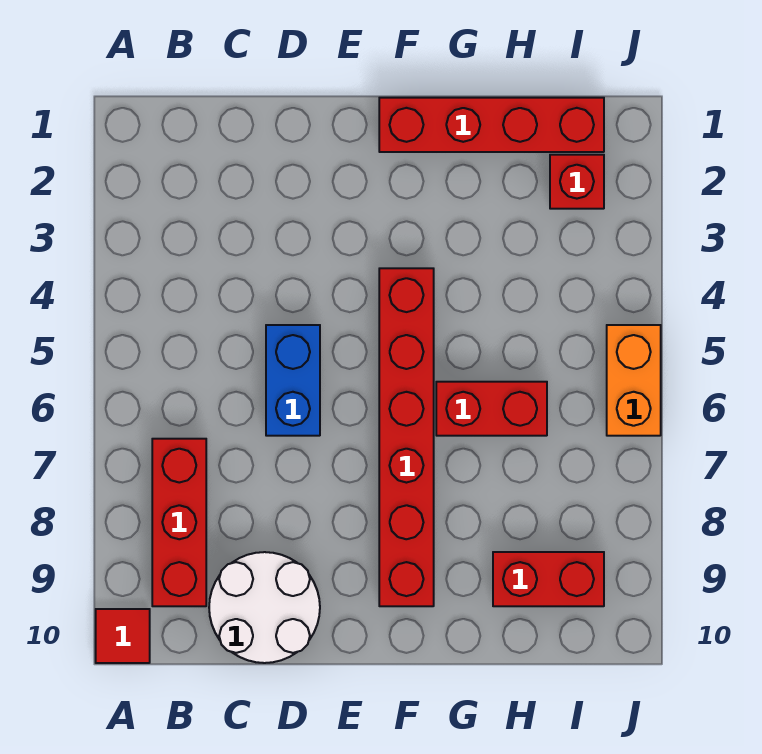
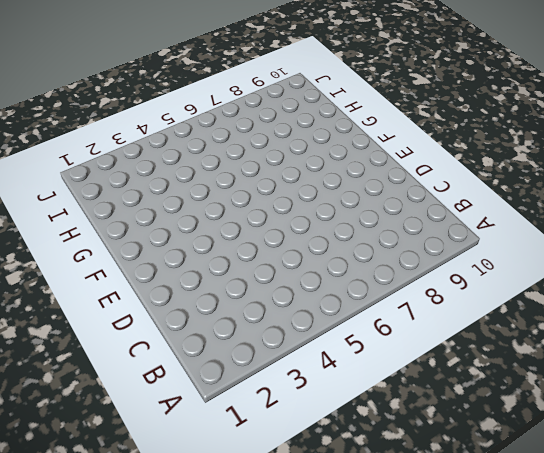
none -> red 1x1 tile [96,609,150,663]
none -> red 1x3 brick [152,439,206,606]

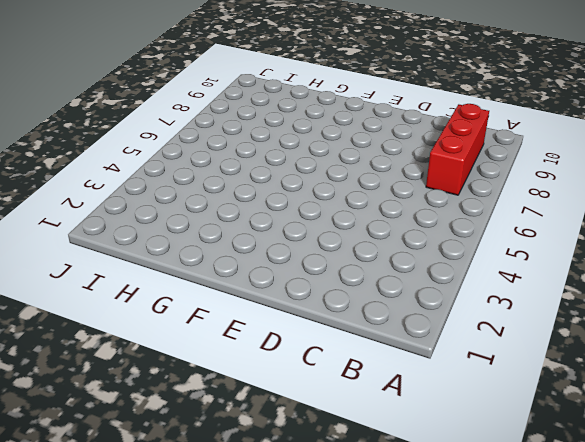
none -> red 1x1 tile [96,609,150,663]
none -> white 2x2 round brick [209,552,320,663]

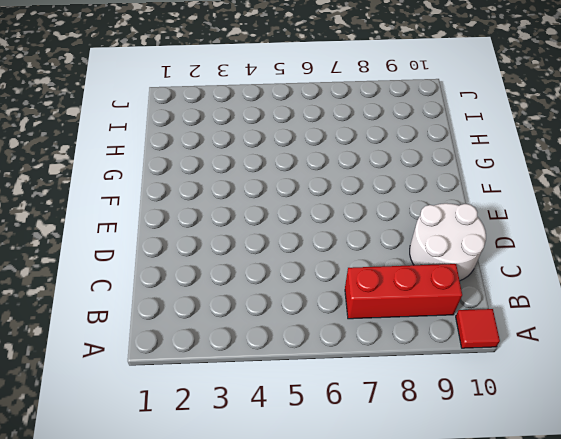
none -> blue 1x2 brick [266,325,320,436]
none -> red 1x4 brick [379,98,604,152]

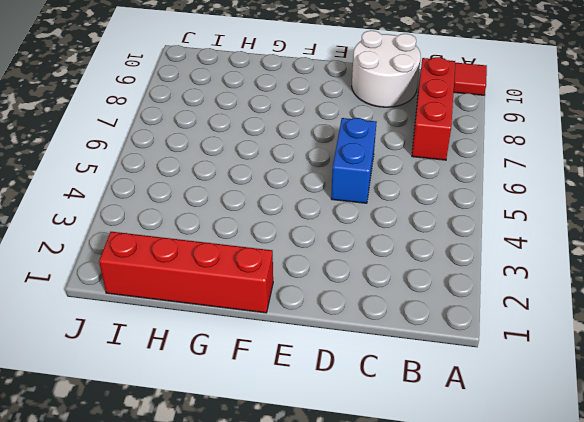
none -> red 1x6 brick [379,268,434,606]
none -> red 1x2 brick [436,382,547,436]

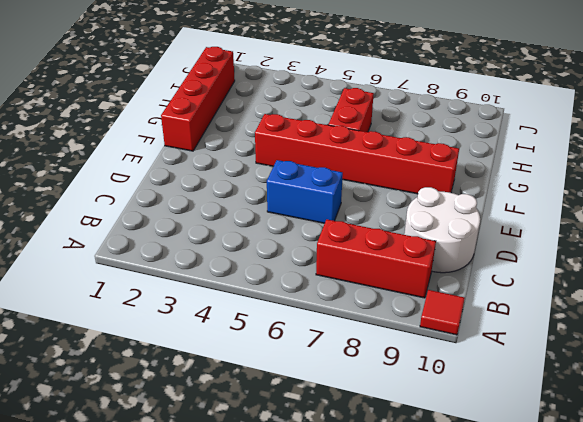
none -> red 1x2 brick [493,552,604,606]
none -> red 1x1 brick [550,155,604,209]

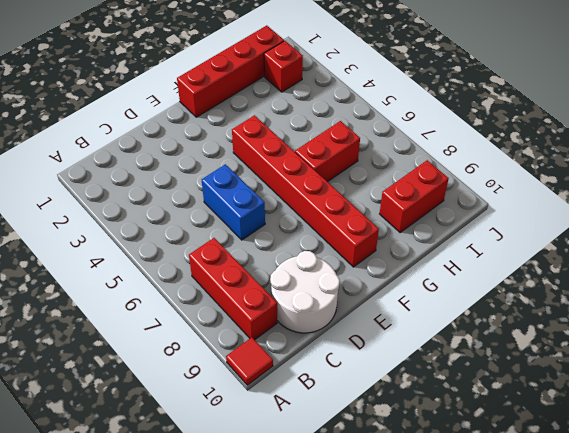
none -> orange 1x2 brick [607,325,661,436]

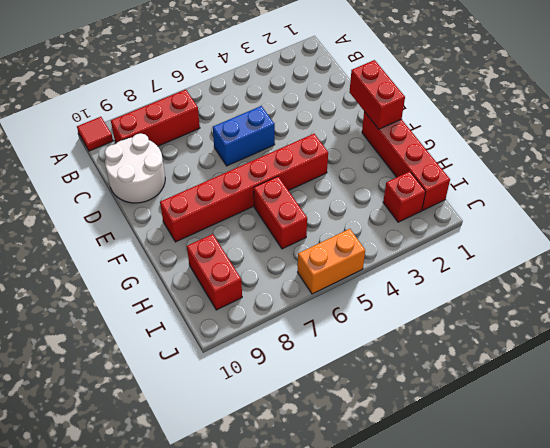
red 1x2 brick [349,60,405,129] -> none

